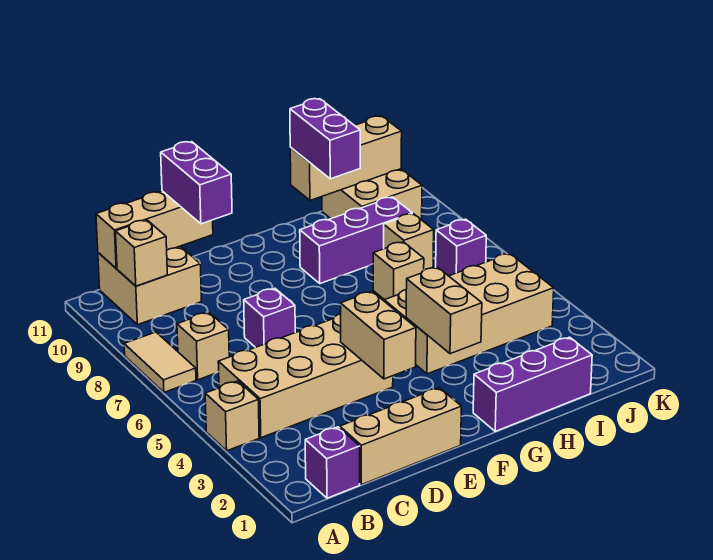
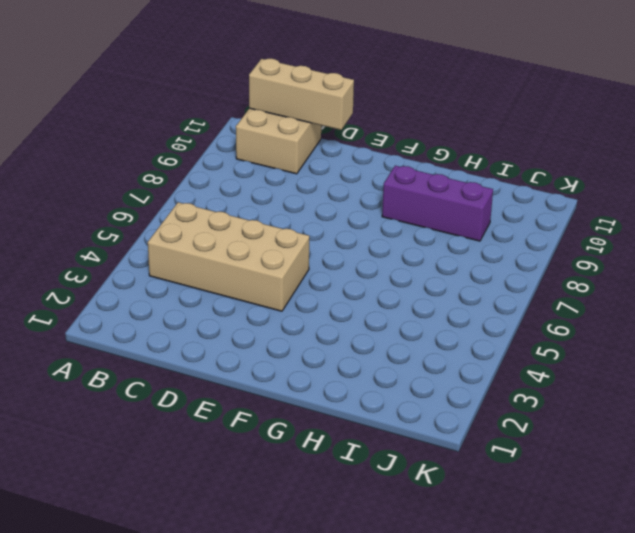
none -> tan 1x1 brick [205,381,259,451]
none -> tan 1x2 tile [124,332,196,392]
none -> purple 1x1 brick [305,427,360,498]

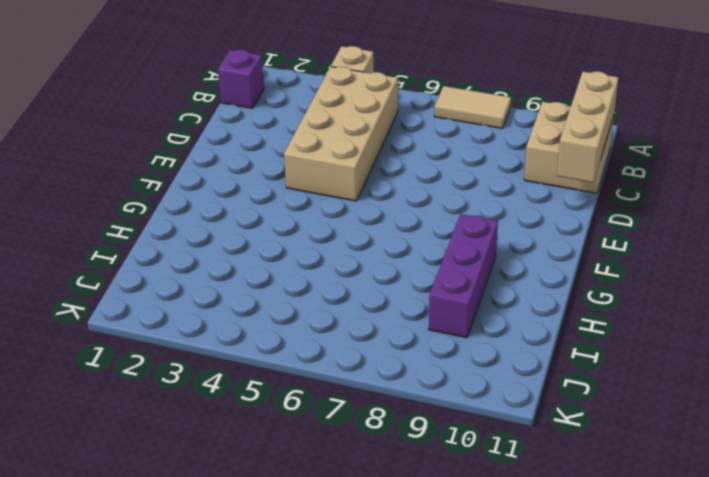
none -> tan 1x1 brick [177,312,229,380]
none -> tan 1x3 brick [340,388,461,485]
none -> purple 1x1 brick [244,288,295,347]

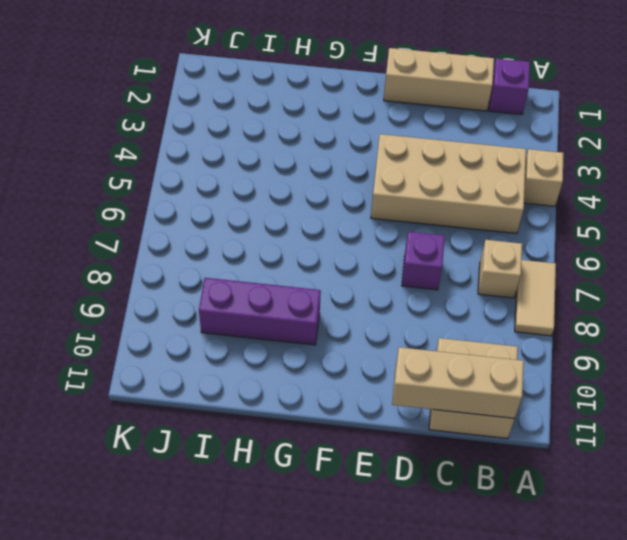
none -> purple 1x3 brick [473,337,592,431]
none -> tan 2x4 brick [384,254,554,374]
none -> tan 1x1 brick [373,242,424,300]

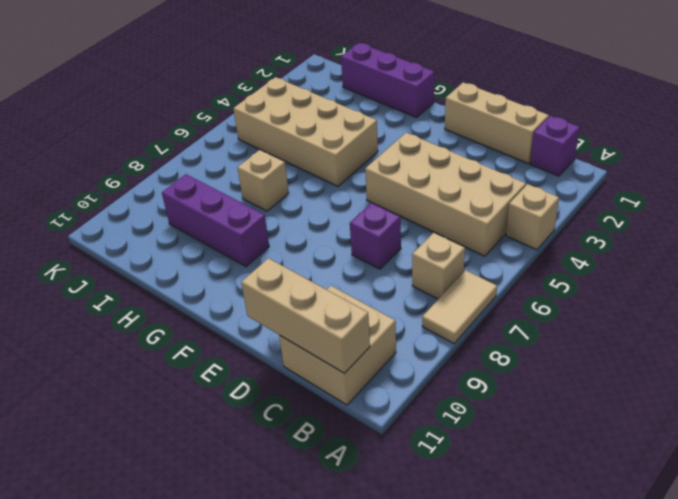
none -> tan 1x1 brick [384,214,434,270]
none -> tan 2x2 brick [322,169,422,220]
none -> purple 1x1 brick [436,219,486,276]

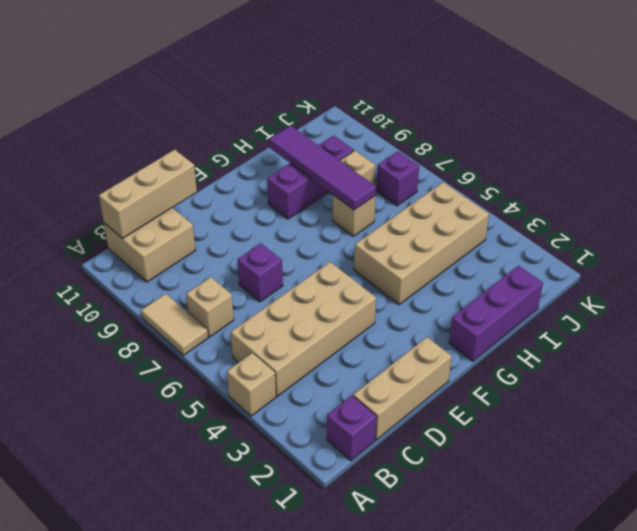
purple 1x4 tile [269,126,376,210] -> none
none -> tan 2x2 brick [322,169,422,220]
none -> tan 1x1 brick [115,220,167,286]
none -> tan 1x2 brick [340,292,416,379]

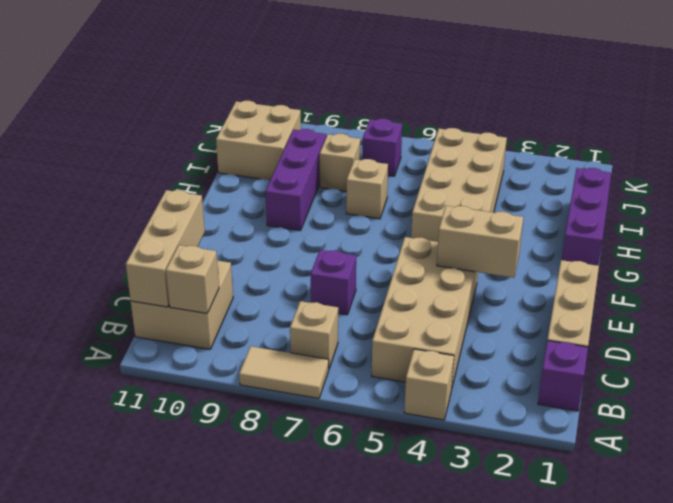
none -> tan 1x2 brick [406,267,482,354]
none -> tan 1x3 brick [290,116,402,200]
none -> purple 1x2 brick [161,142,232,224]

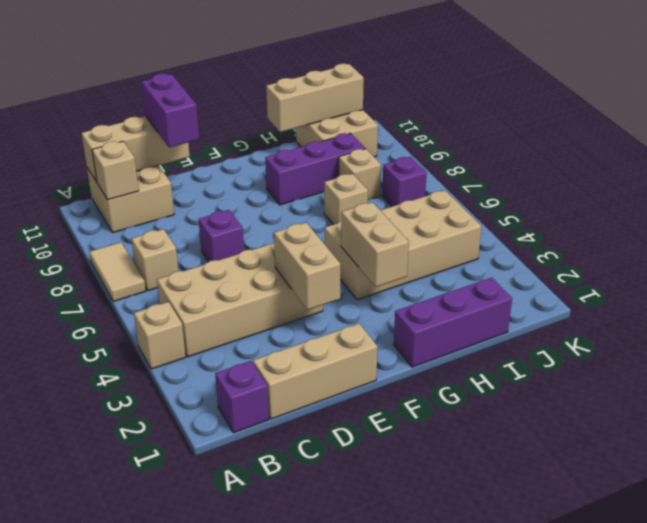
none -> purple 1x2 brick [290,99,360,179]

